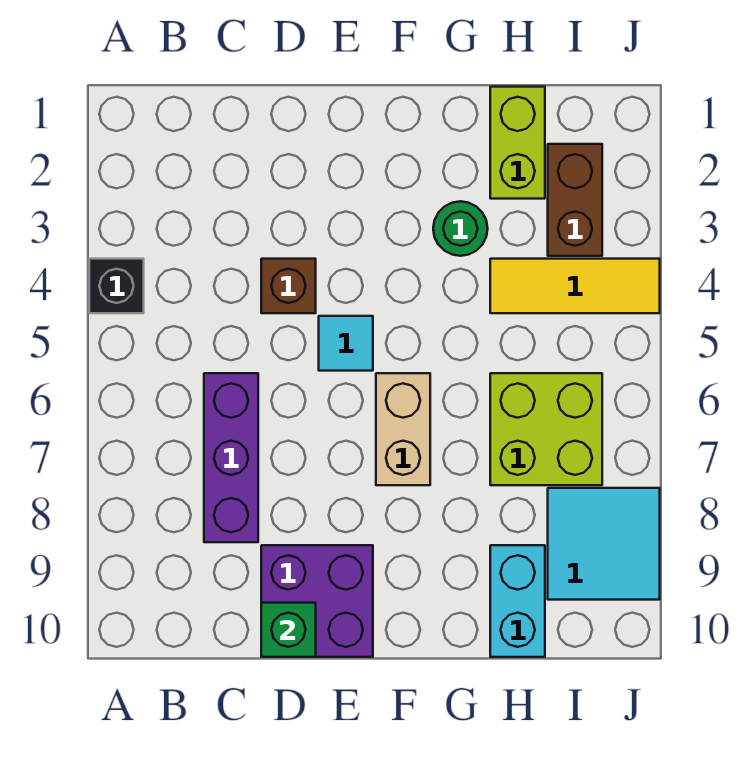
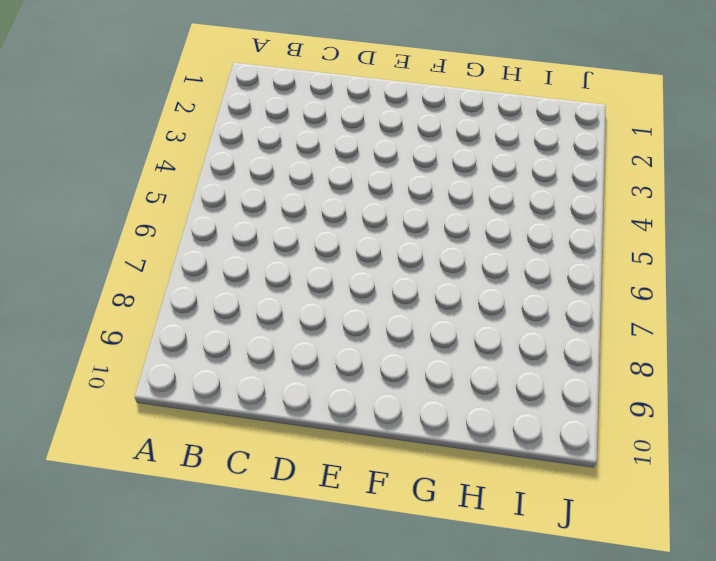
none -> black 1x1 brick [89,259,144,313]
none -> purple 1x3 brick [204,373,258,542]
none -> brown 1x1 brick [261,259,316,313]

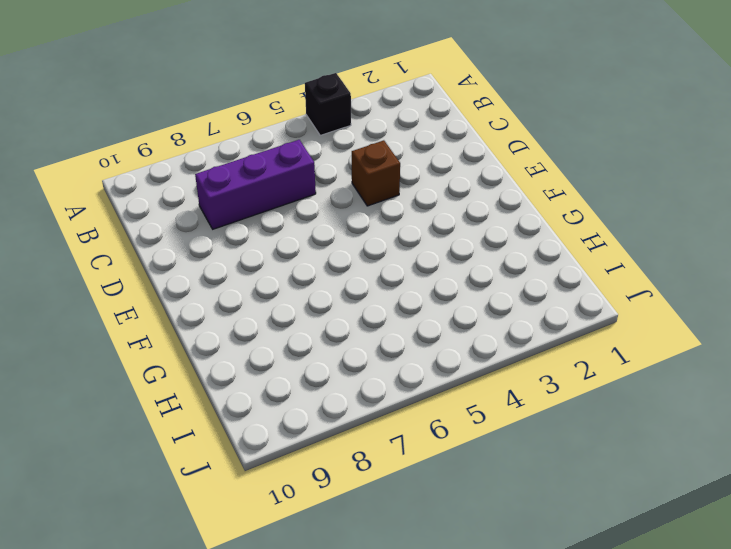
none -> purple 2x2 brick [261,545,373,657]
none -> cyan 1x1 tile [319,316,373,371]
none -> tan 1x2 brick [376,373,430,485]

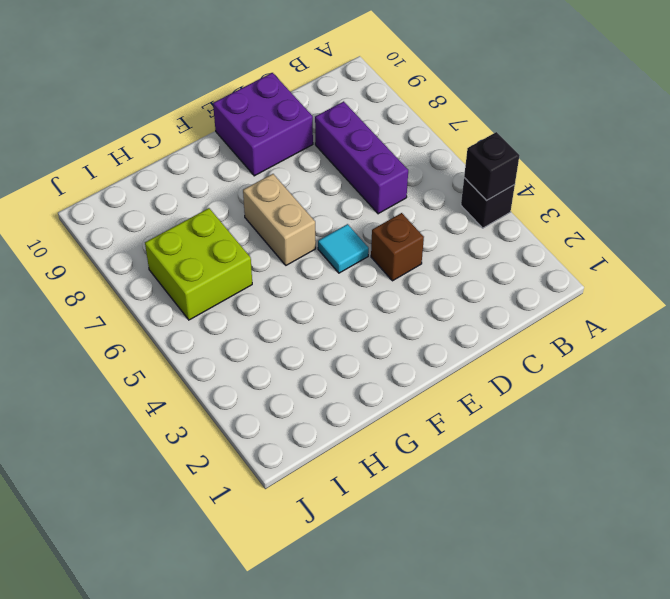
black 1x1 brick [464,132,520,201] -> none
none -> green 1x1 round brick [433,201,488,256]
none -> lime 1x2 brick [490,87,545,199]
none -> yellow 1x3 tile [490,259,660,313]

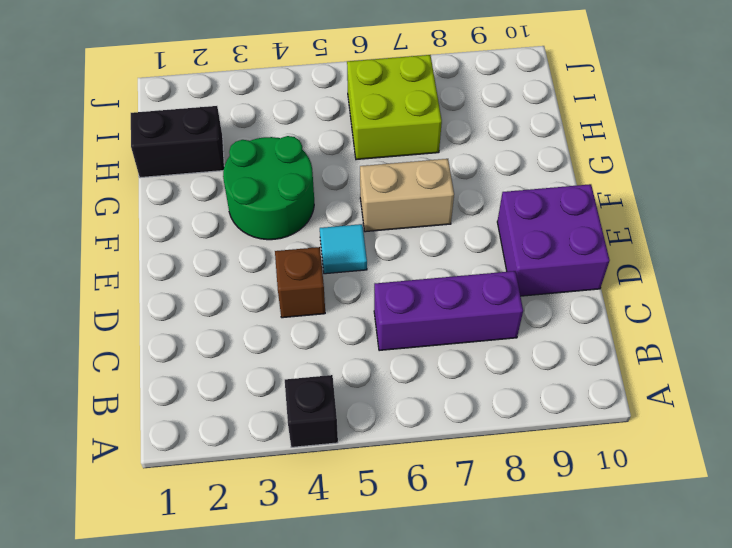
green 2x2 round brick [223,136,314,240] -> green 1x1 round brick [433,201,488,256]
black 1x2 brick [131,106,224,178] -> lime 1x2 brick [490,87,545,199]
none -> yellow 1x3 tile [490,259,660,313]
none -> cyan 1x2 brick [490,545,545,657]
none -> brown 1x2 brick [548,144,602,256]

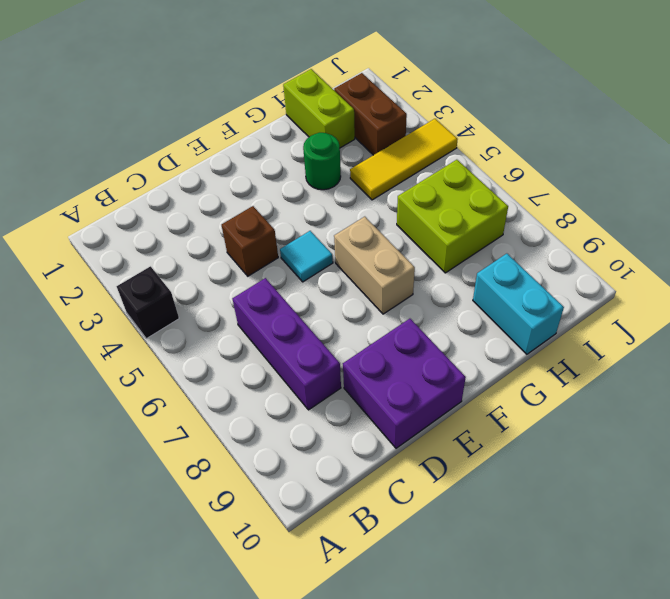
none -> cyan 2x2 tile [548,488,660,600]
none -> green 1x1 brick [261,603,316,657]

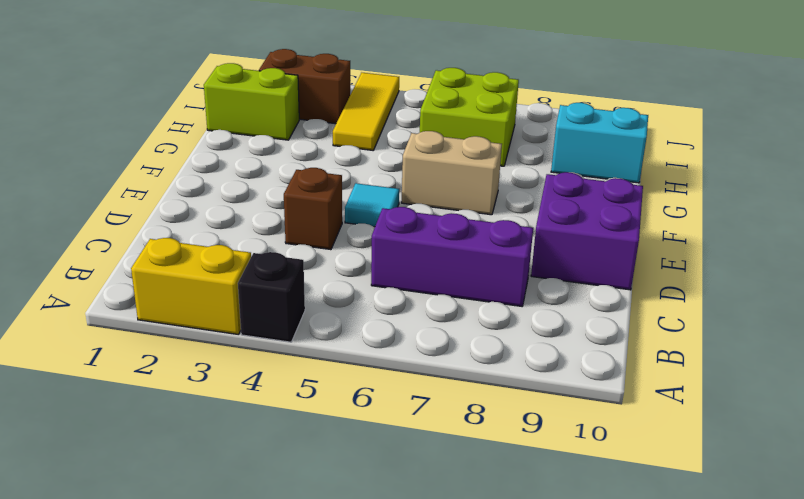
yellow 1x2 brick [131,238,251,335] -> none
none -> green 1x1 round brick [433,201,488,256]
none -> cyan 2x2 tile [548,488,660,600]
none -> green 1x1 brick [261,603,316,657]

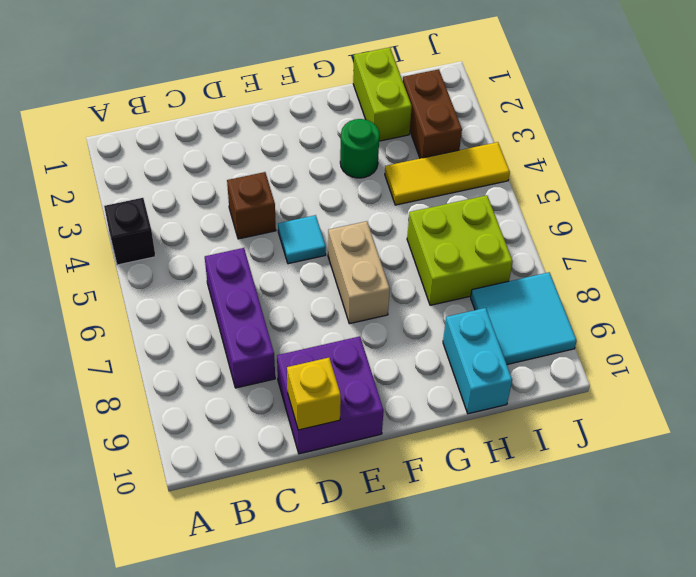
yellow 1x1 brick [287,358,341,430] -> green 1x1 brick [261,603,316,657]

